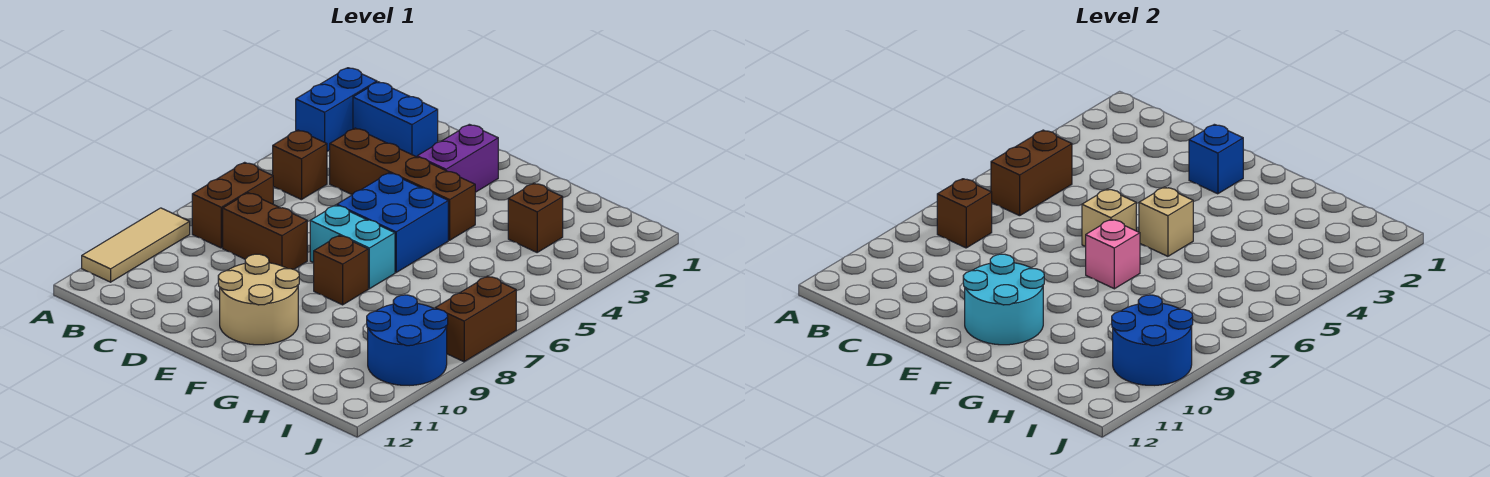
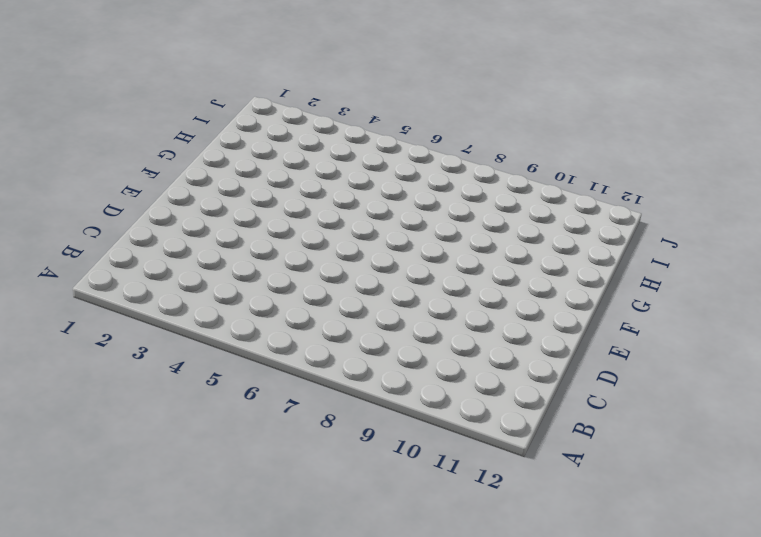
none -> blue 1x2 brick [296,68,377,151]
none -> tan 1x3 tile [82,208,190,282]
none -> blue 1x2 brick [353,82,438,157]

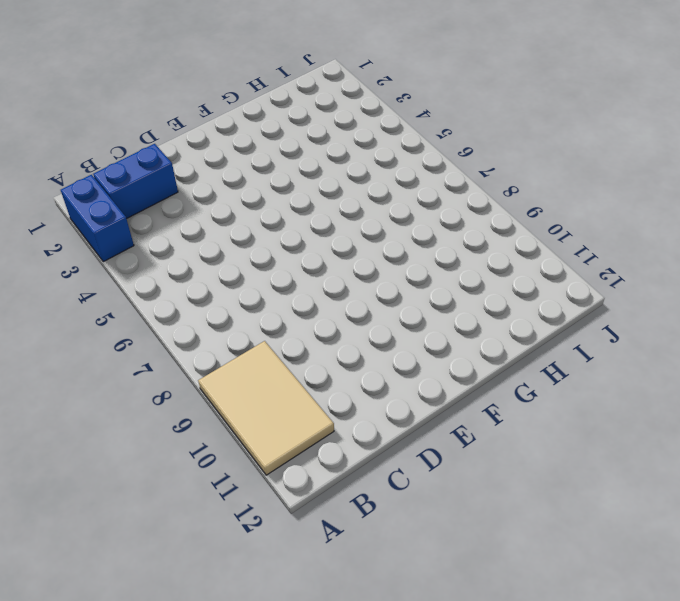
tan 2x3 tile [198,341,334,475] -> tan 1x3 tile [82,208,190,282]
none -> brown 1x1 brick [273,130,327,200]
none -> brown 1x2 brick [192,162,273,248]
none -> brown 1x4 brick [330,128,475,240]

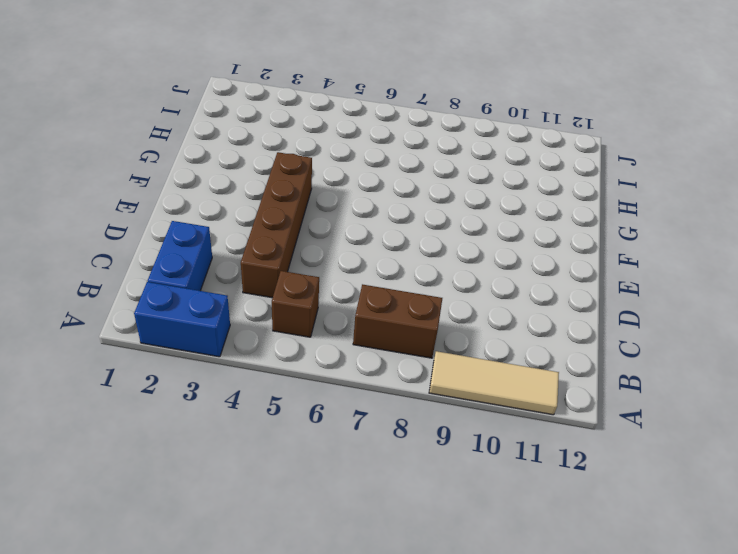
none -> brown 1x2 brick [223,193,307,269]
none -> purple 1x2 brick [417,124,498,192]
none -> blue 2x2 brick [337,173,448,272]

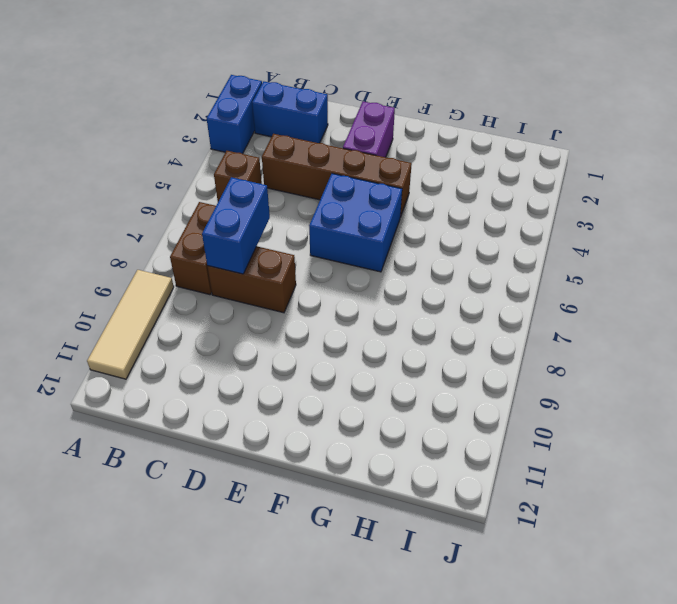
blue 1x2 brick [202,177,270,274] -> none
none -> cyan 1x2 brick [310,205,395,289]
none -> tan 2x2 round brick [218,254,299,345]
none -> brown 1x1 brick [314,235,368,305]

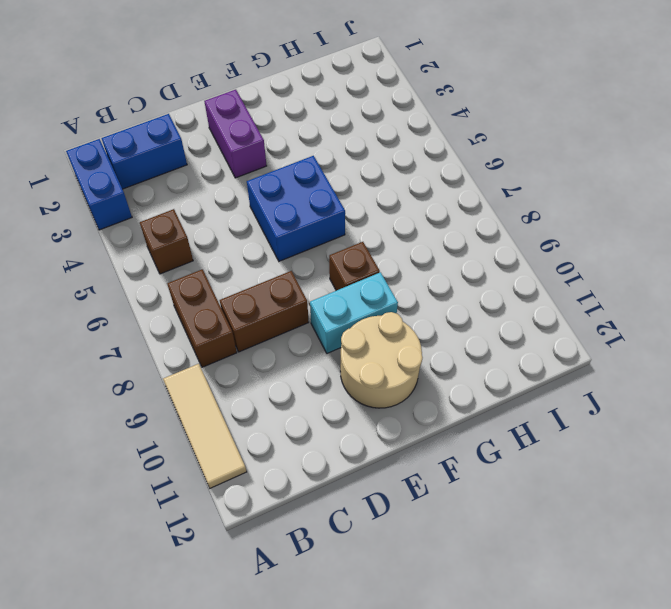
cyan 1x2 brick [310,272,398,353] -> cyan 1x2 brick moved to [310,205,395,289]
none -> brown 1x4 brick [330,128,475,240]
none -> brown 1x1 brick [508,183,563,252]
none -> blue 2x2 round brick [367,295,448,385]

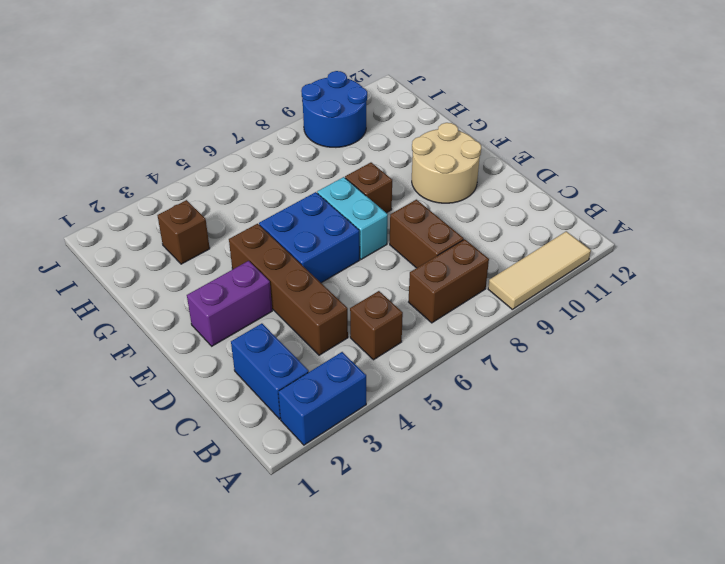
none -> brown 1x2 brick [435,276,516,362]
none -> brown 1x2 brick [991,130,1072,216]
none -> brown 1x1 brick [937,179,992,248]

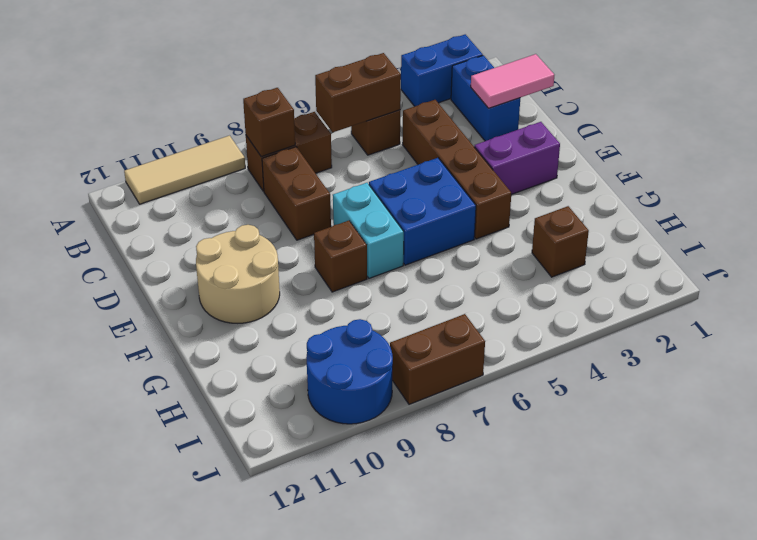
pink 1x2 tile [471,54,554,108] -> none
none -> blue 1x1 brick [1189,124,1243,194]
none -> tan 1x1 brick [1082,189,1136,247]
none -> cyan 2x2 round brick [963,254,1044,345]

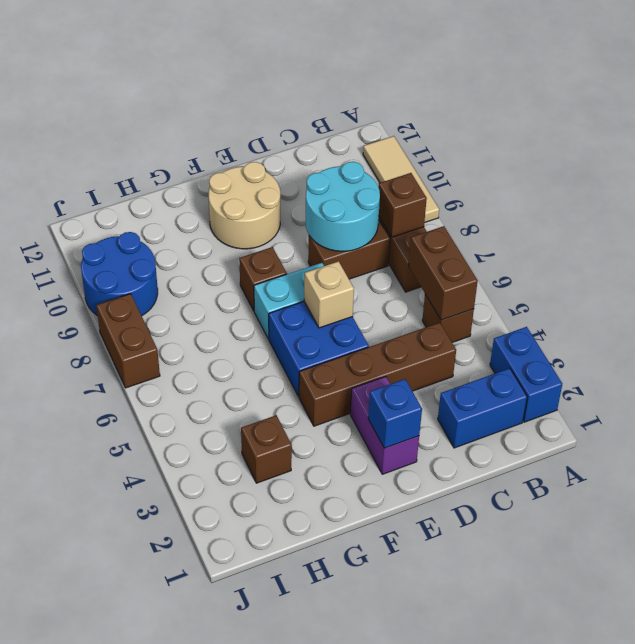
cyan 2x2 round brick [306,162,380,251] -> cyan 2x2 round brick moved to [963,254,1044,345]
none -> tan 1x1 brick [1139,187,1193,256]
none -> pink 1x1 brick [1086,219,1140,289]
none -> blue 2x2 round brick [1112,295,1193,385]

